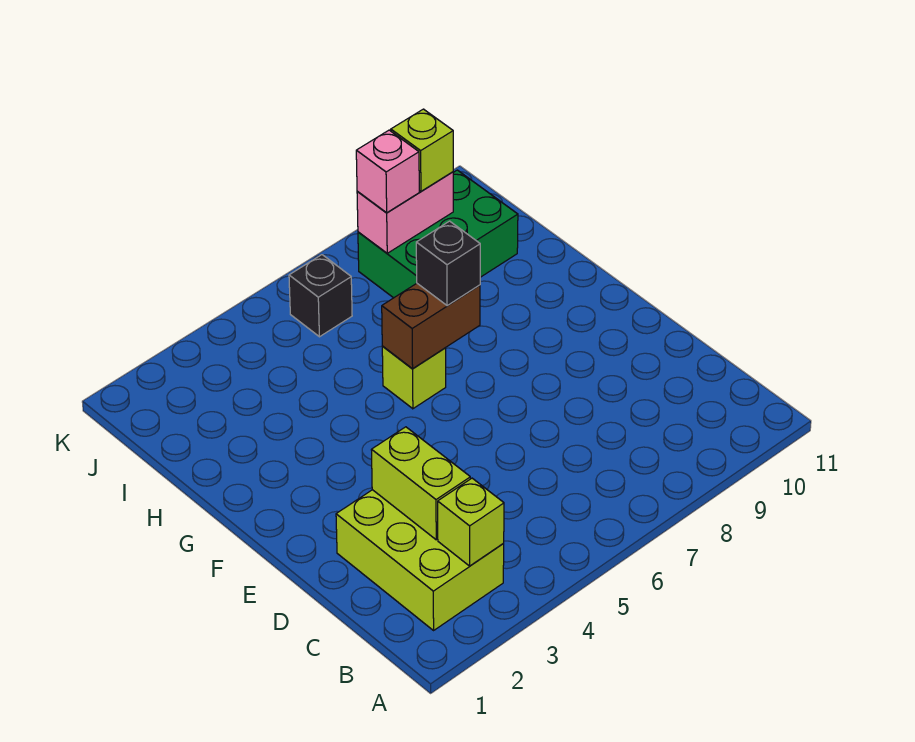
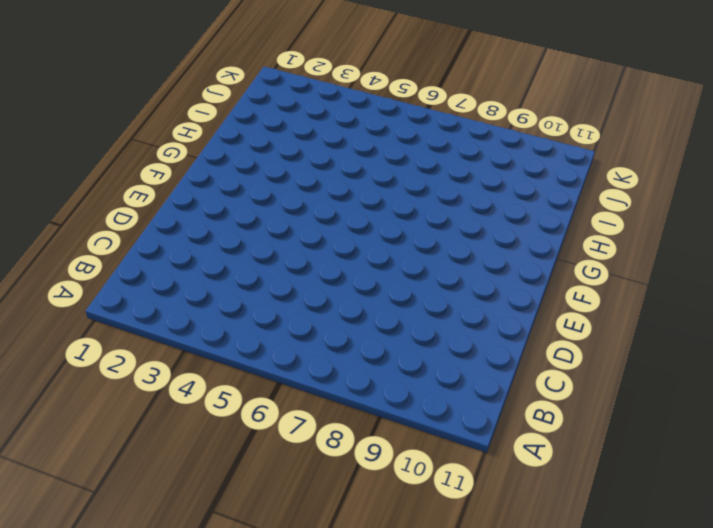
none -> lime 2x3 brick [336,490,504,630]
none -> lime 1x1 brick [382,346,446,409]

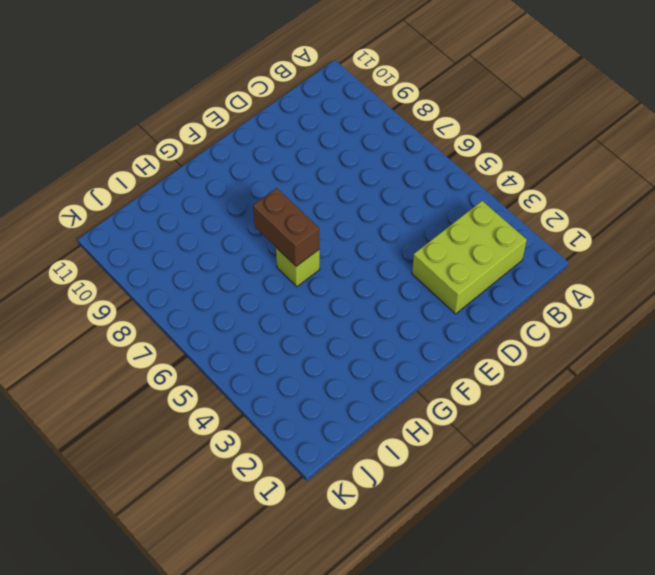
none -> green 2x3 brick [358,170,518,298]
none -> black 1x1 brick [289,255,352,337]

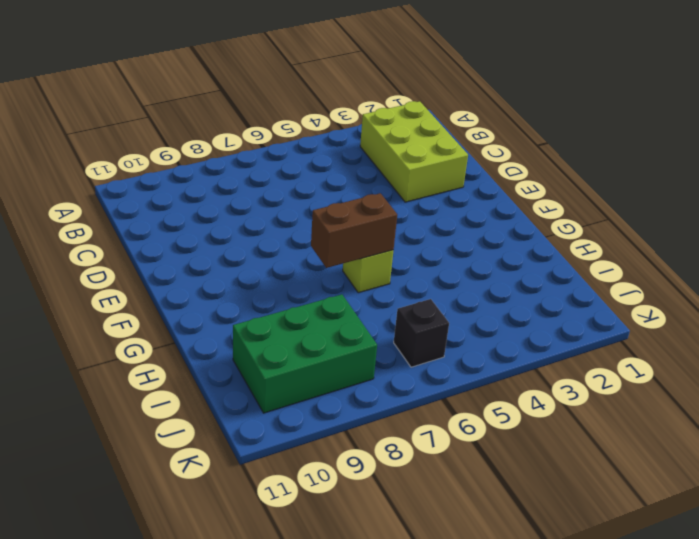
none -> lime 1x1 brick [438,478,504,566]
none -> lime 1x2 brick [371,427,470,540]

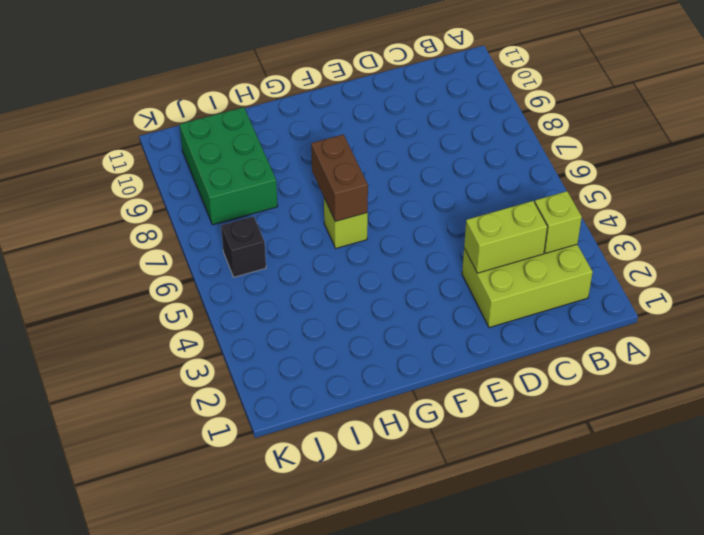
none -> pink 1x2 brick [357,172,453,253]
none -> black 1x1 brick [416,221,480,306]

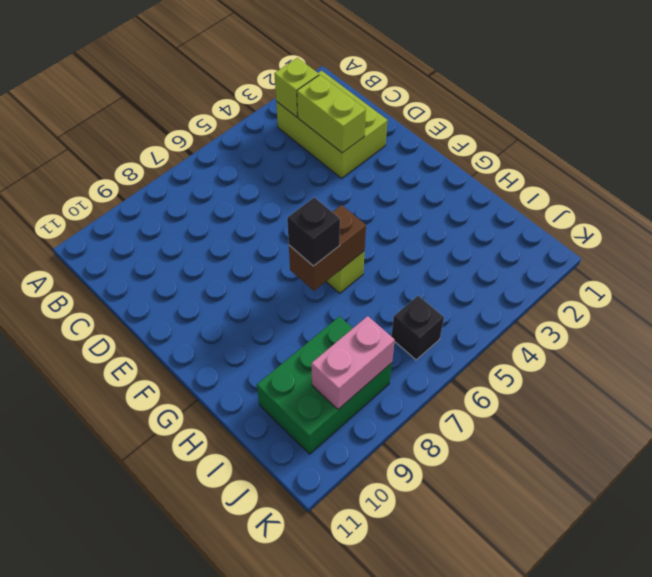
none -> pink 1x1 brick [356,130,419,213]
none -> lime 1x1 brick [391,109,453,191]

